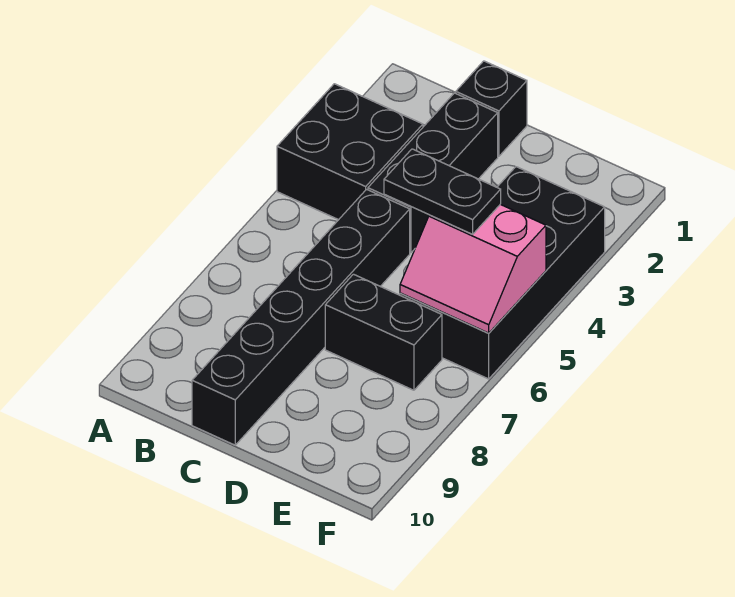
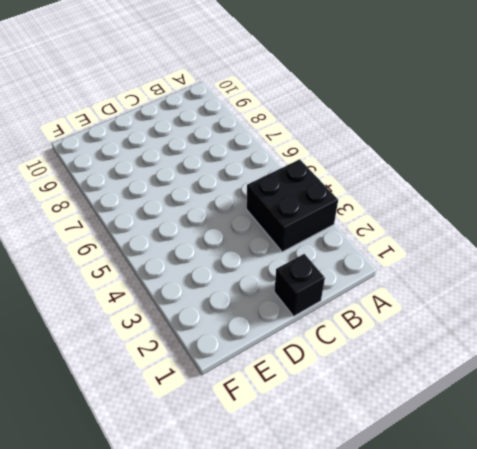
none -> black 1x3 brick [368,93,498,253]
none -> black 1x6 brick [192,189,410,445]

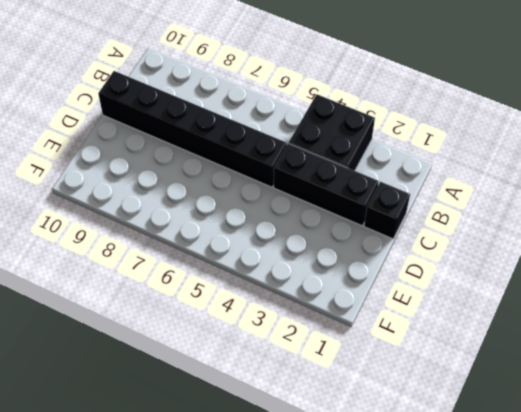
none -> black 1x2 brick [325,274,442,390]
none -> black 2x4 brick [400,167,605,379]

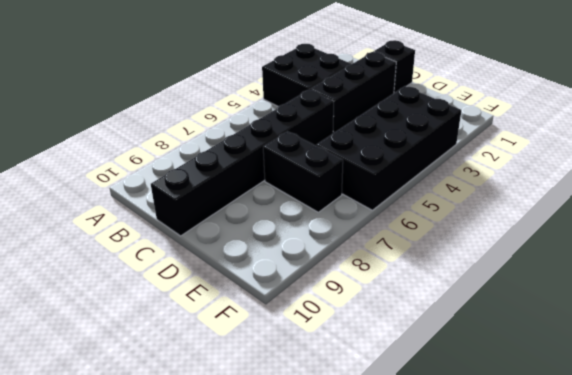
none -> pink 2x2 slope [400,204,546,333]
none -> black 1x2 plate [384,149,501,234]

